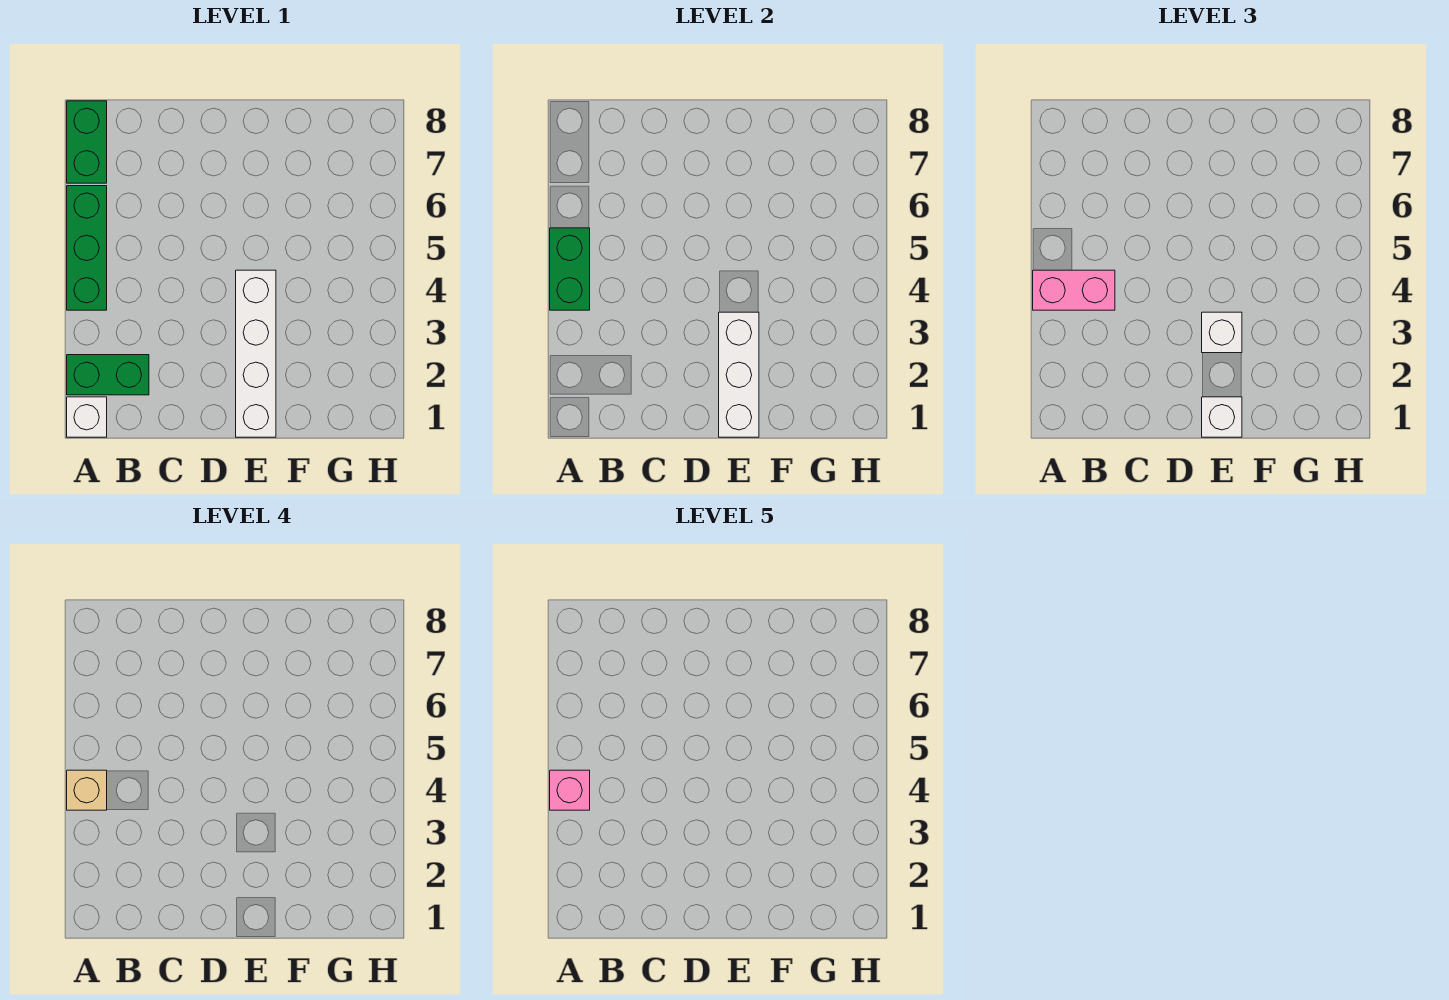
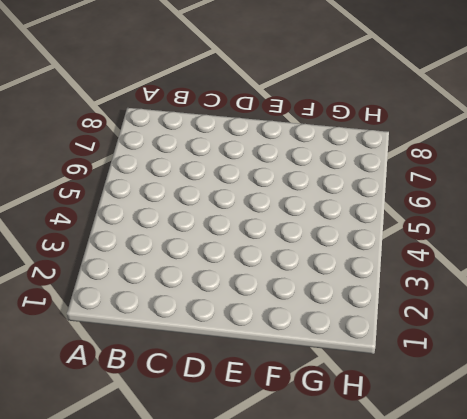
none -> white 1x1 brick [67,397,107,437]
none -> green 1x2 brick [67,355,149,395]
none -> green 1x3 brick [67,186,107,310]

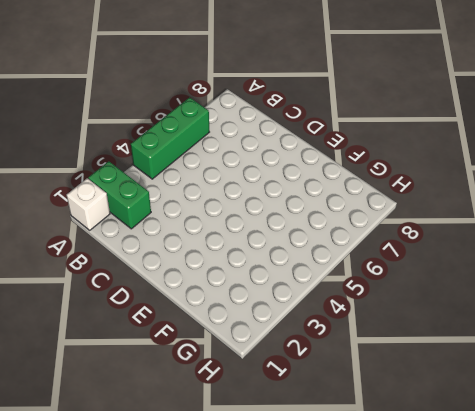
none -> green 1x2 brick [67,101,107,183]
none -> white 1x4 brick [236,270,276,437]
none -> green 1x2 brick [550,228,590,310]

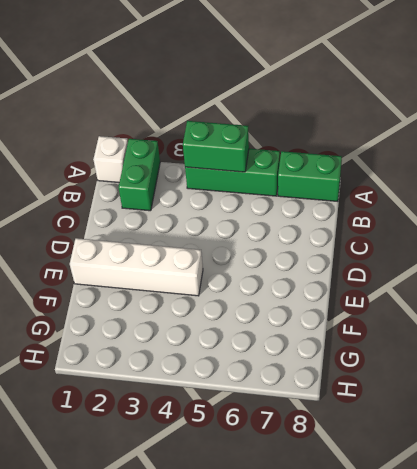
none -> white 1x3 brick [719,312,759,437]
none -> pink 1x2 brick [1033,270,1115,310]
none -> white 1x1 brick [1202,397,1242,437]

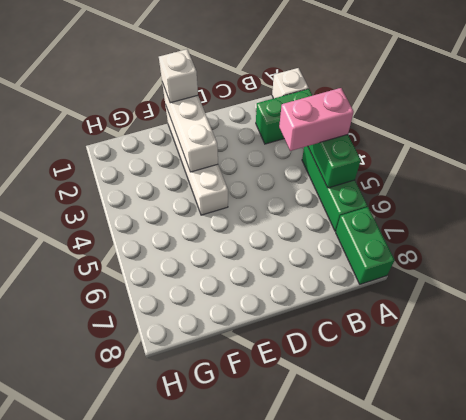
none -> white 1x1 brick [1202,312,1242,353]
none -> tan 1x1 brick [67,770,107,810]
none -> pink 1x1 brick [550,770,590,810]

